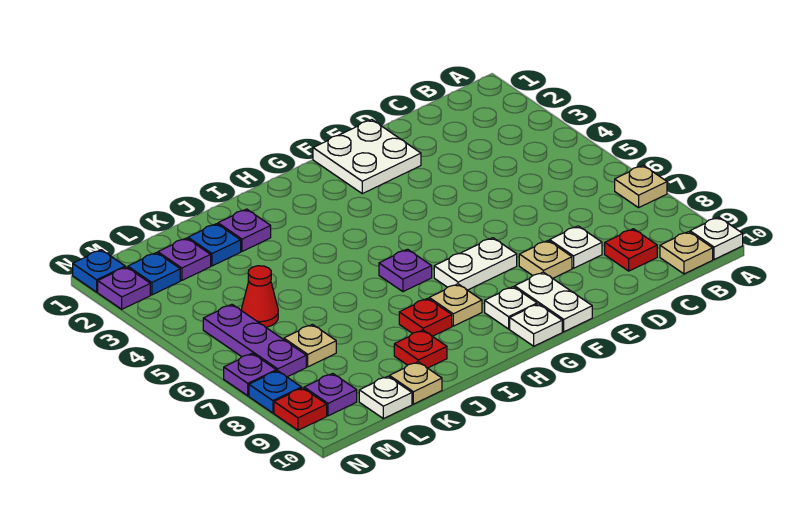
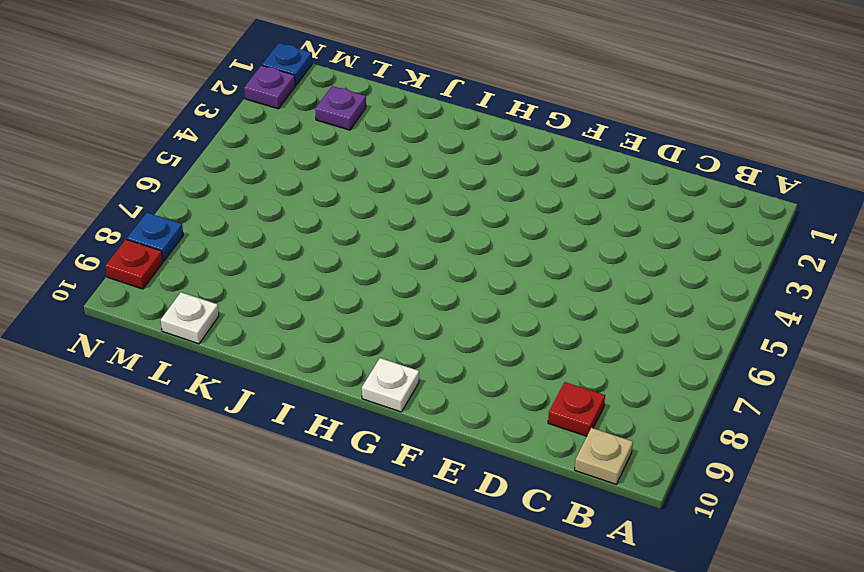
none -> tan 1x1 plate [615,165,667,208]
none -> white 1x1 plate [690,217,743,259]
none -> white 1x1 plate [550,226,602,268]
none -> white 2x2 plate [313,120,421,194]

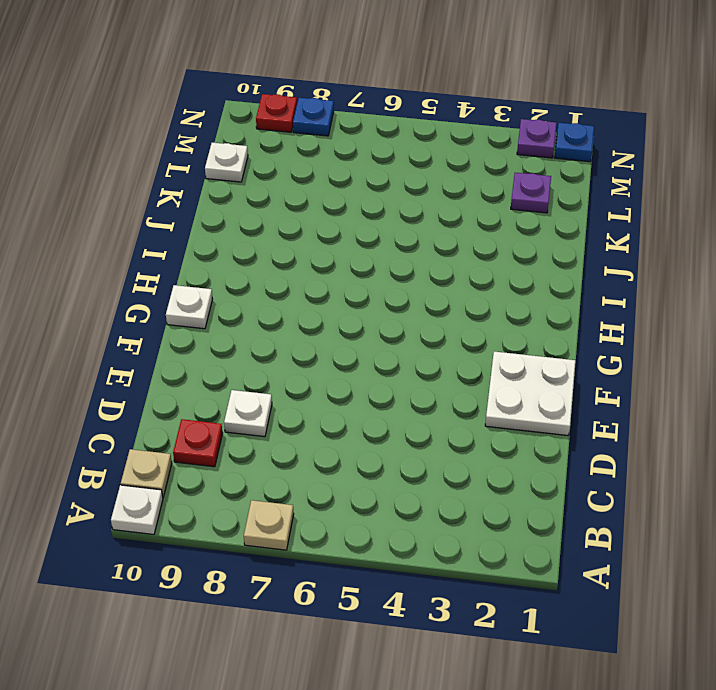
none -> tan 1x1 plate [519,241,572,278]
none -> white 1x2 plate [434,238,517,290]
none -> white 1x2 plate [515,272,592,332]
none -> white 1x1 plate [485,287,537,329]

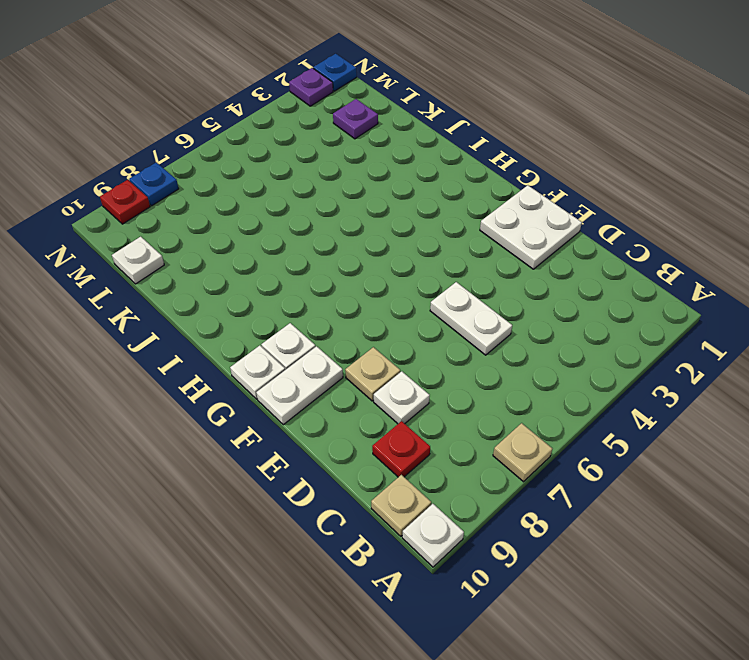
white 1x2 plate [430,282,512,355] -> white 1x2 plate moved to [434,238,517,290]
none -> purple 1x1 plate [379,249,432,292]
none -> tan 1x1 plate [429,284,482,326]
none -> red 1x1 plate [399,298,452,336]
none -> purple 1x1 plate [218,209,271,251]

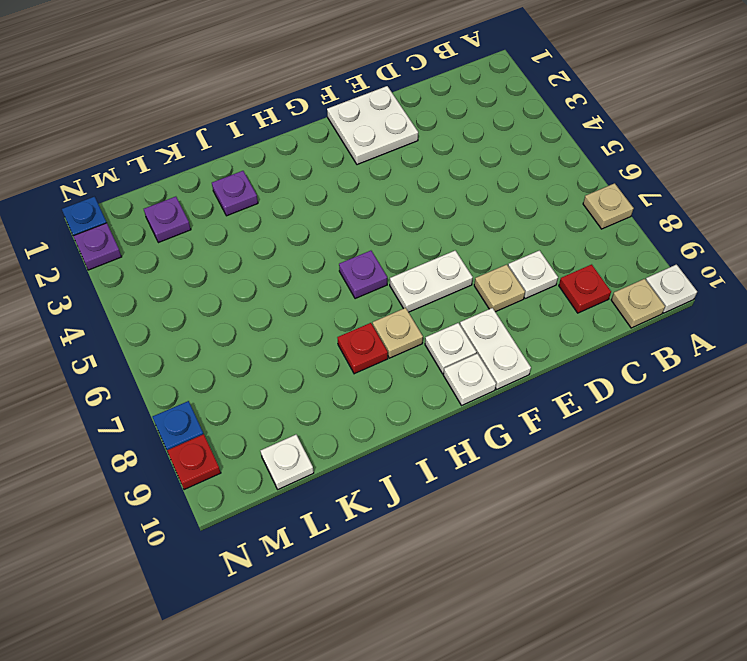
none -> red 1x1 plate [394,330,447,368]
none -> blue 1x1 plate [188,224,241,266]
none -> tan 1x1 plate [389,362,442,404]
none -> red 1x1 cone [241,266,278,327]

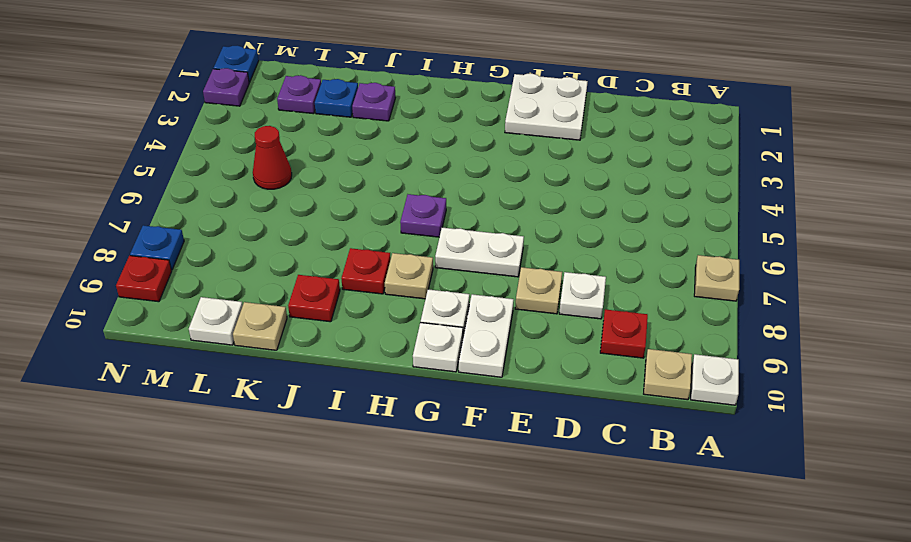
none -> tan 1x1 plate [284,324,336,367]
none -> blue 1x1 plate [128,253,180,295]
none -> purple 1x3 plate [203,304,306,377]
none -> purple 1x1 plate [304,373,357,416]

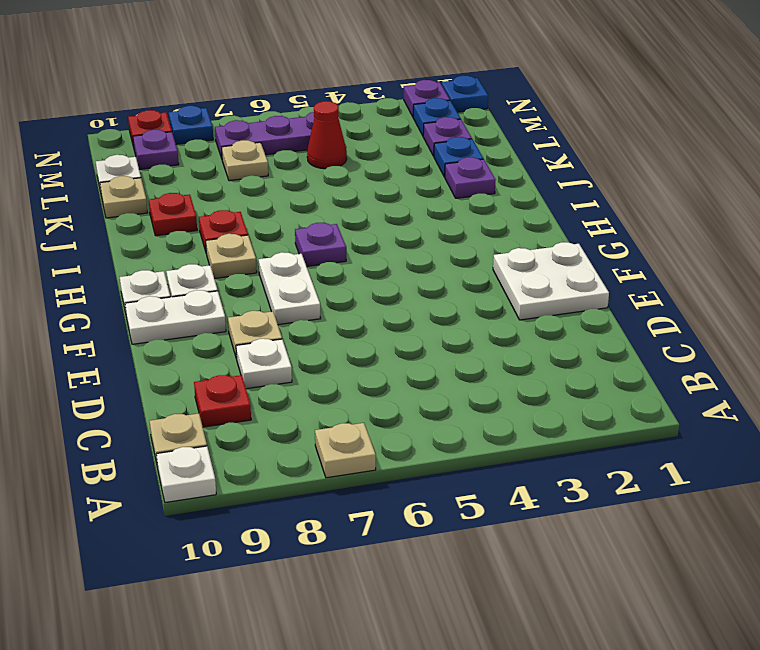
none -> purple 1x1 plate [224,353,276,396]

